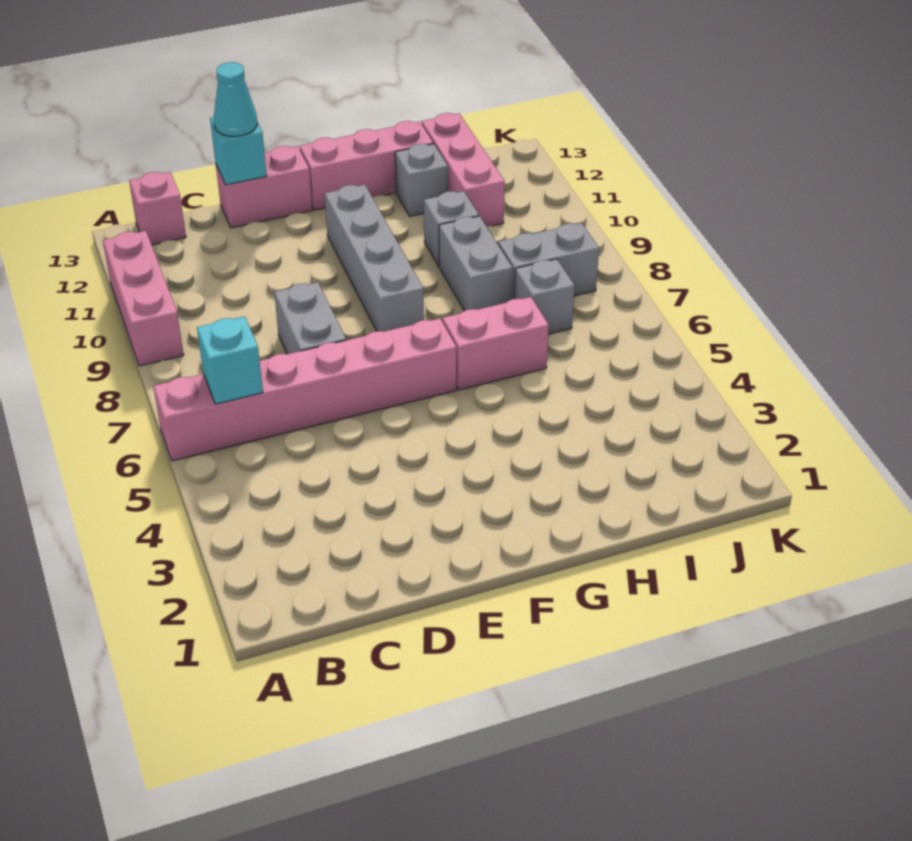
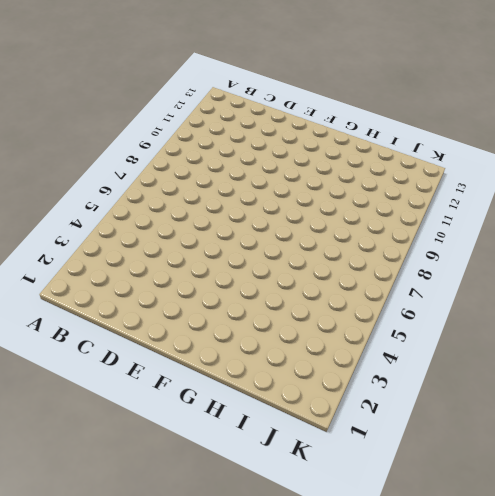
none -> pink 1x6 brick [153,318,456,461]
none -> pink 1x3 brick [103,231,184,366]
none -> pink 1x1 brick [129,172,186,245]

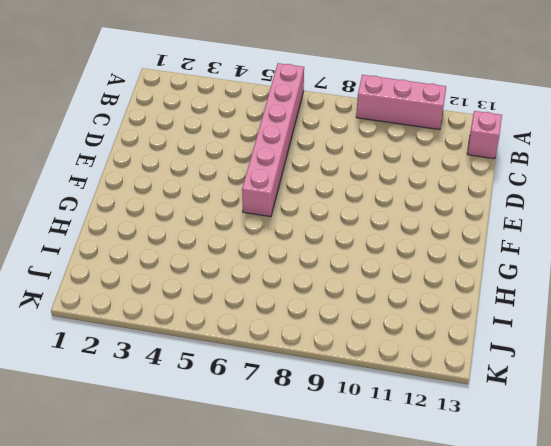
none -> grey 1x2 brick [274,282,346,354]
none -> pink 1x2 brick [216,146,312,228]
none -> grey 1x4 brick [325,185,424,332]

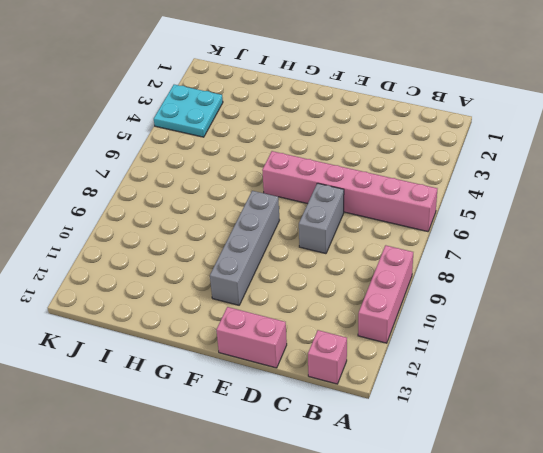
cyan 2x2 plate [154,85,223,137] -> none
none -> pink 1x3 brick [300,121,433,210]
none -> pink 1x2 brick [442,297,549,390]
none -> grey 1x2 brick [439,216,512,311]

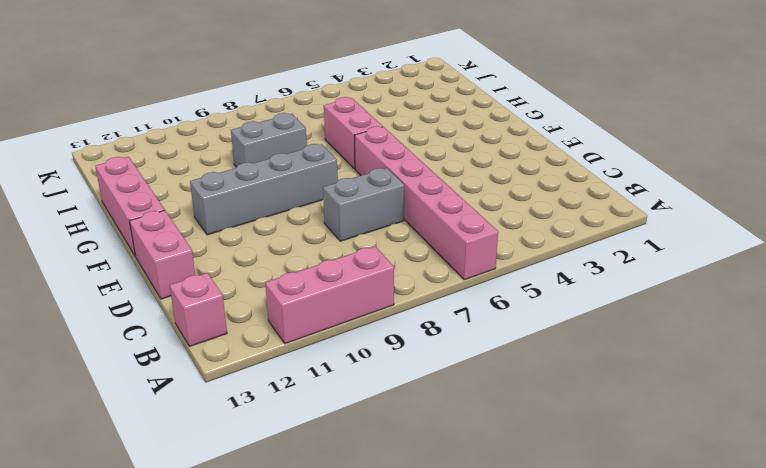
none -> grey 1x1 brick [424,191,479,266]
none -> grey 1x1 brick [395,144,448,216]
none -> grey 1x1 brick [514,259,575,334]

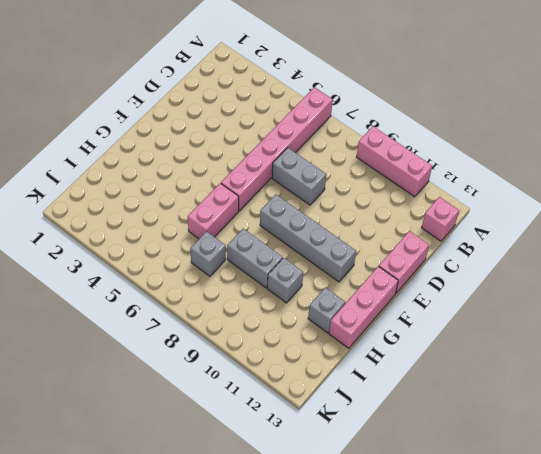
none -> grey 1x2 brick [498,223,599,299]
none -> pink 1x3 brick [422,113,505,227]
none -> cyan 1x1 brick [197,316,263,404]

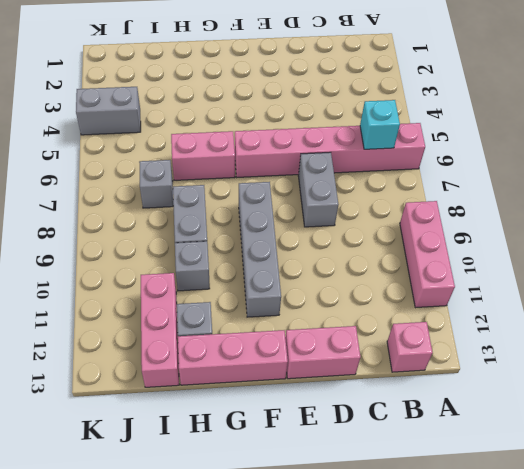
grey 1x2 brick [76,87,141,135] -> grey 1x2 brick moved to [498,223,599,299]
none -> cyan 1x1 brick [210,117,267,185]
none -> cyan 1x1 cone [214,62,257,136]

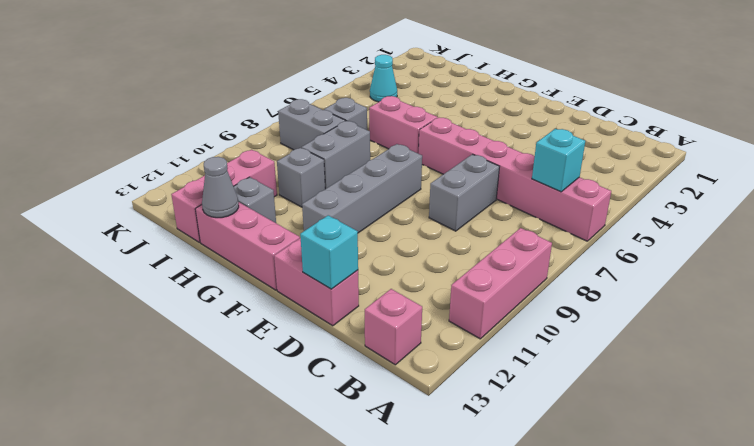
grey 1x1 cone [202,157,239,218] -> none
cyan 1x1 cone [370,55,397,102] -> cyan 1x1 cone moved to [214,62,257,136]

